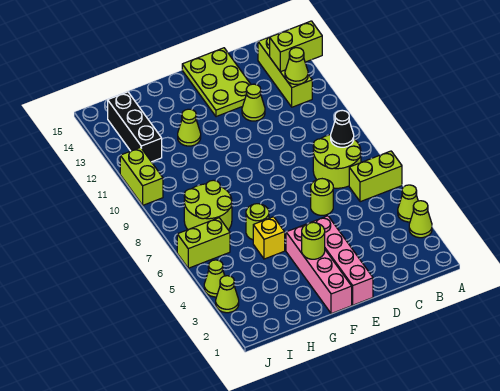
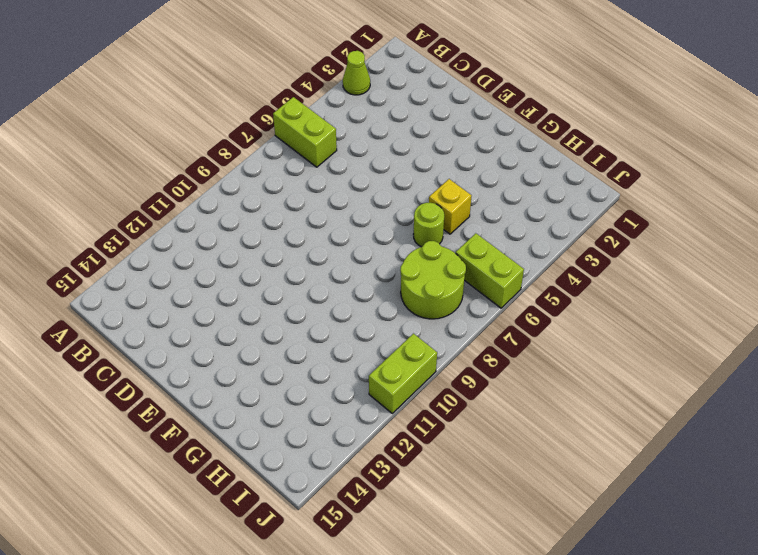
none -> lime 1x1 cone [398,185,418,222]
none -> lime 2x2 round brick [313,135,361,188]
none -> lime 1x3 brick [258,37,312,107]

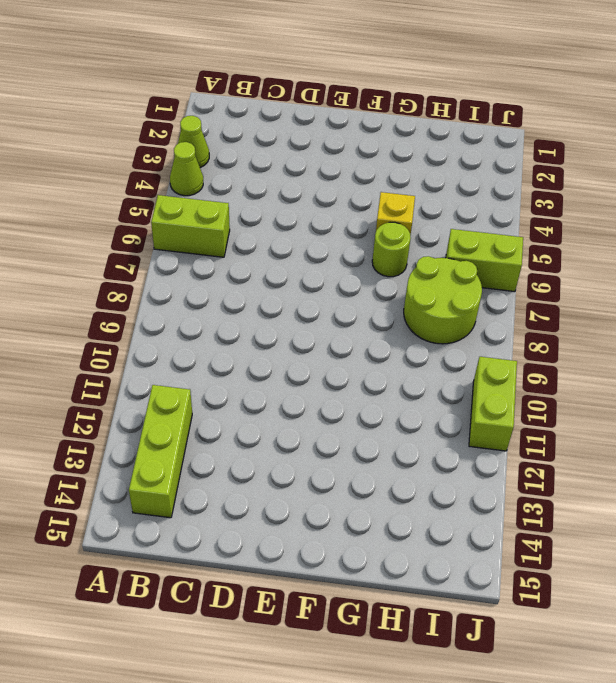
none -> lime 2x2 round brick [313,135,361,188]
none -> lime 1x1 round brick [311,179,333,215]
none -> lime 1x1 cone [242,84,265,121]

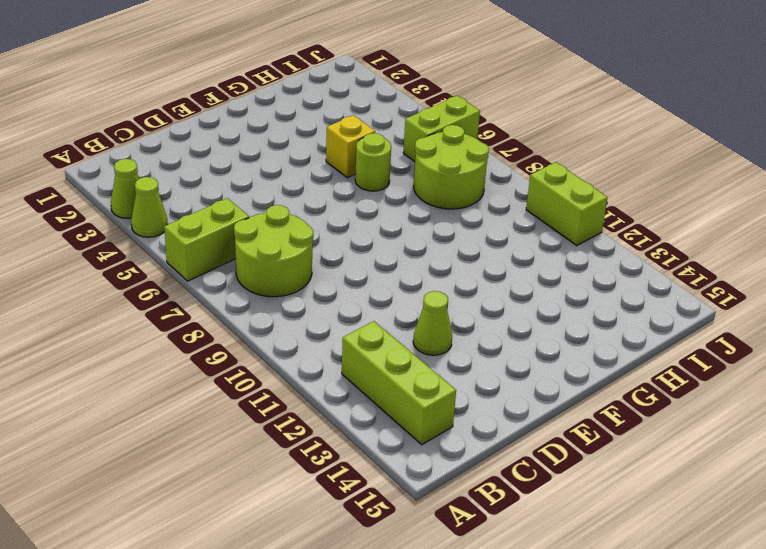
none -> lime 1x1 round brick [311,179,333,215]
none -> lime 2x3 plate [182,48,251,117]
none -> pink 1x4 brick [308,216,373,305]

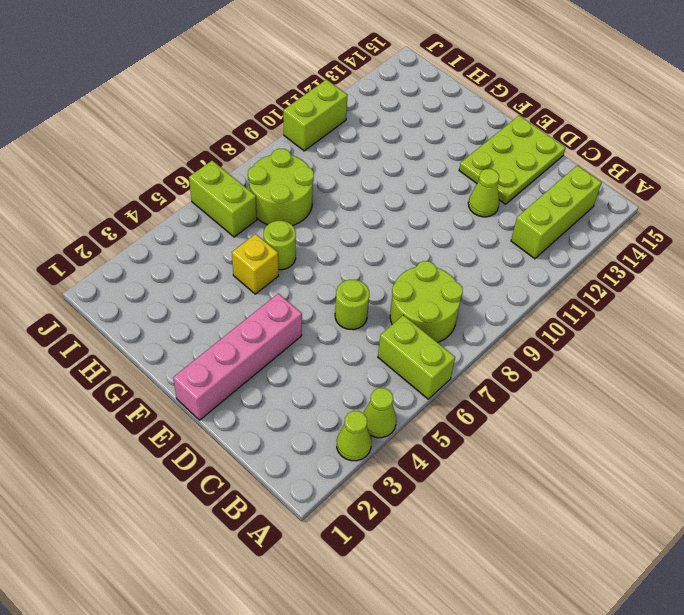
none -> pink 1x4 brick [286,224,352,314]
none -> lime 1x1 cone [178,109,201,146]
none -> black 1x3 brick [108,92,162,162]

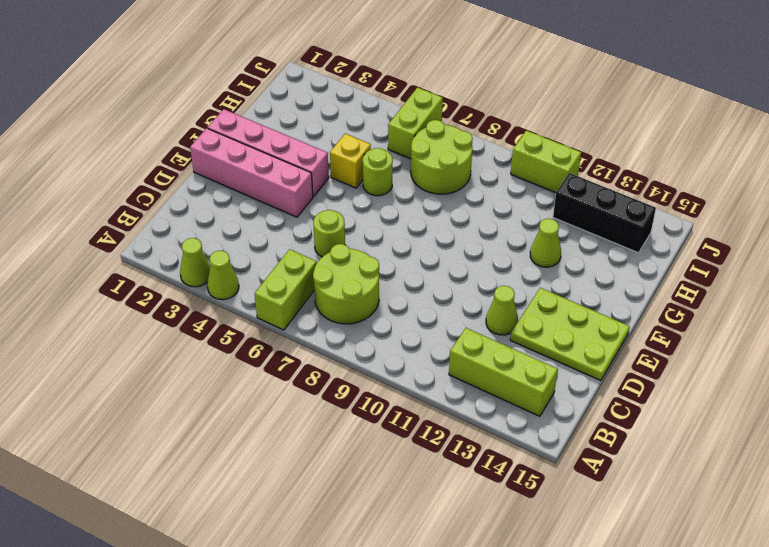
none -> lime 1x1 cone [216,276,239,313]
none -> lime 1x1 cone [204,260,225,297]
none -> lime 1x2 brick [270,21,322,72]

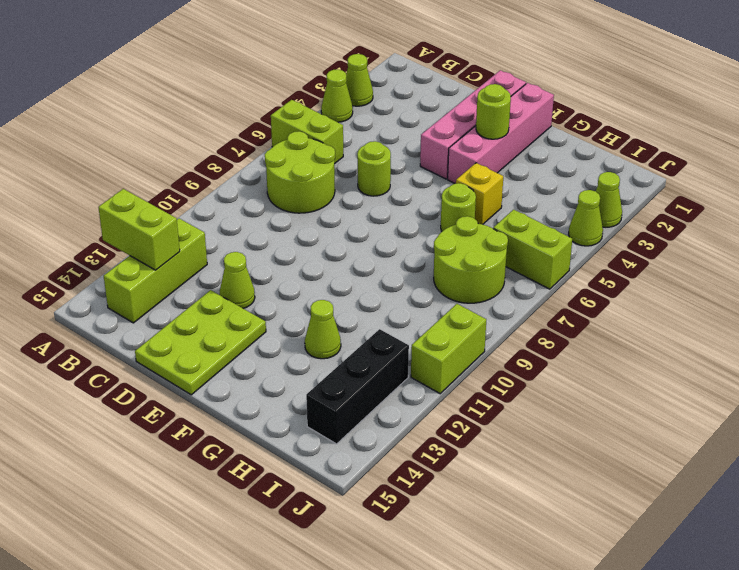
none -> black 1x1 cone [331,110,354,147]
none -> lime 1x1 cone [285,48,308,84]

